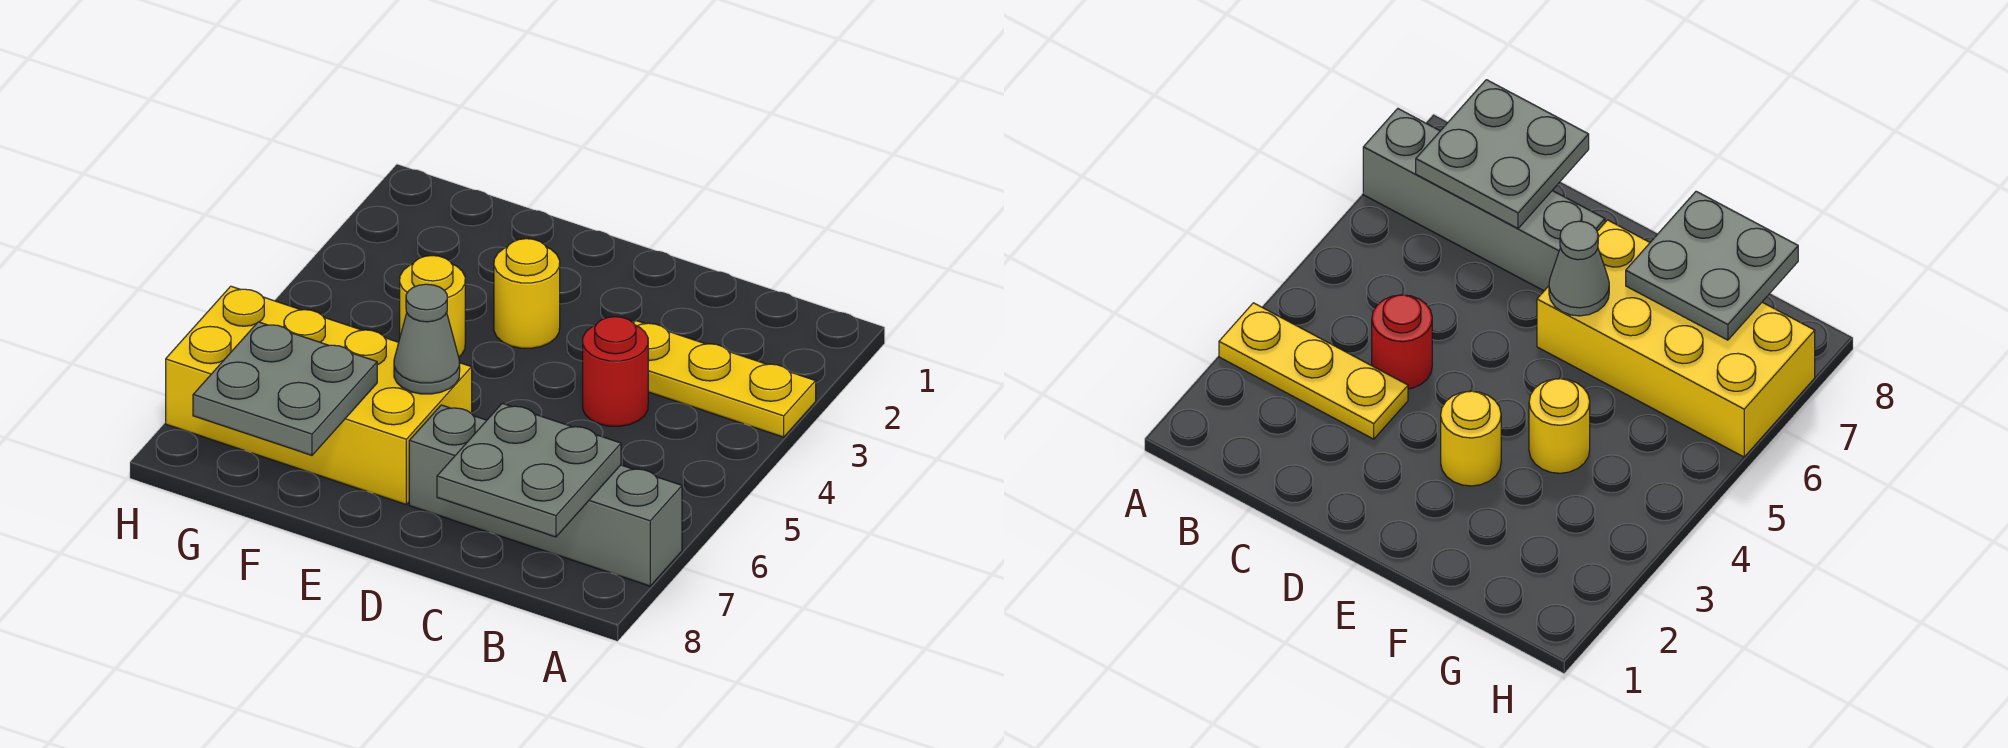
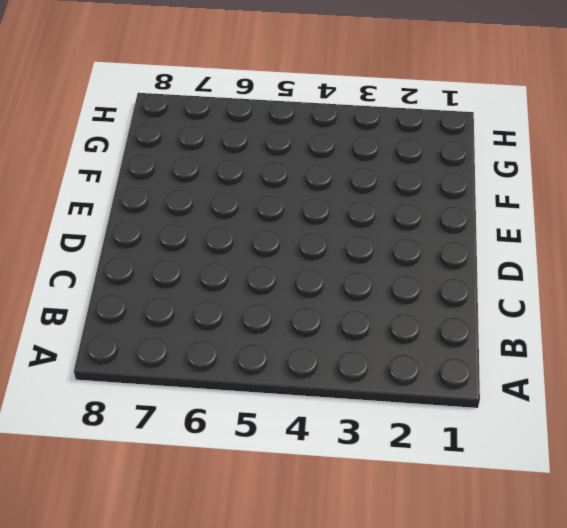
none -> yellow 1x3 plate [634,321,816,437]
none -> grey 1x4 brick [409,405,682,586]

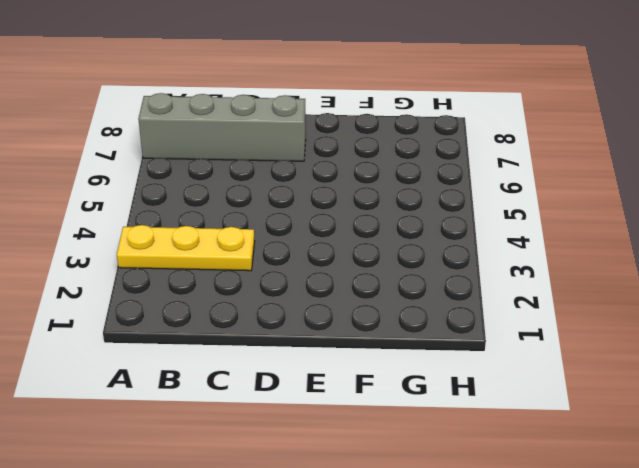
none -> red 1x1 round brick [583,317,648,426]
none -> yellow 1x1 round brick [494,239,560,348]

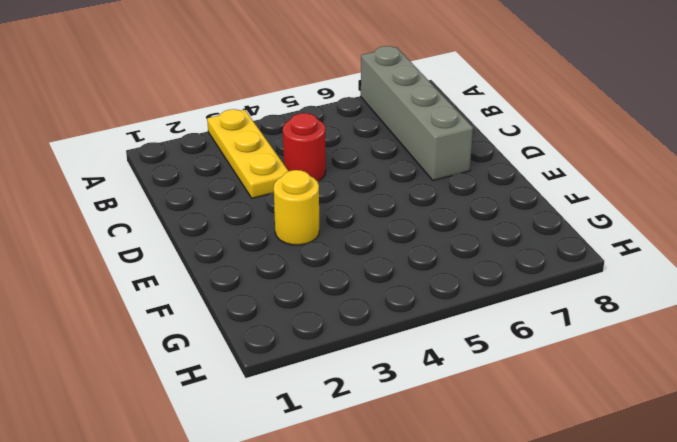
none -> yellow 2x4 brick [166,286,472,504]
none -> yellow 1x1 round brick [400,256,465,357]

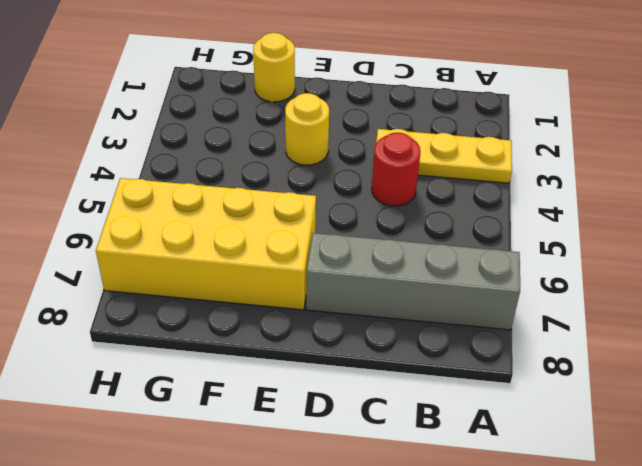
yellow 1x1 round brick [253,33,295,102] -> yellow 1x1 round brick moved to [400,256,465,357]
none -> grey 2x2 plate [437,403,621,537]
none -> grey 1x1 cone [394,284,460,394]

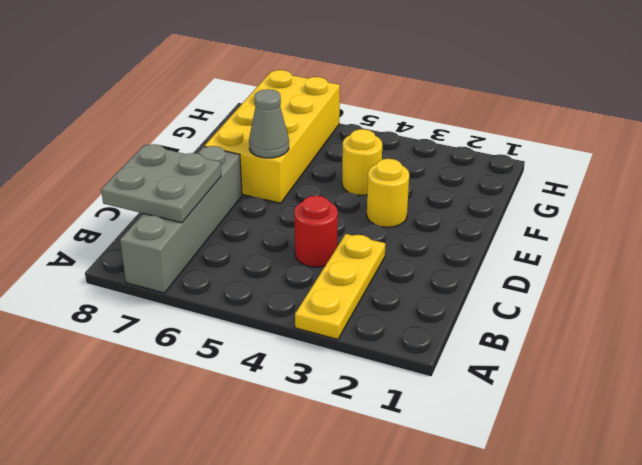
none -> grey 2x2 plate [193,322,377,455]

